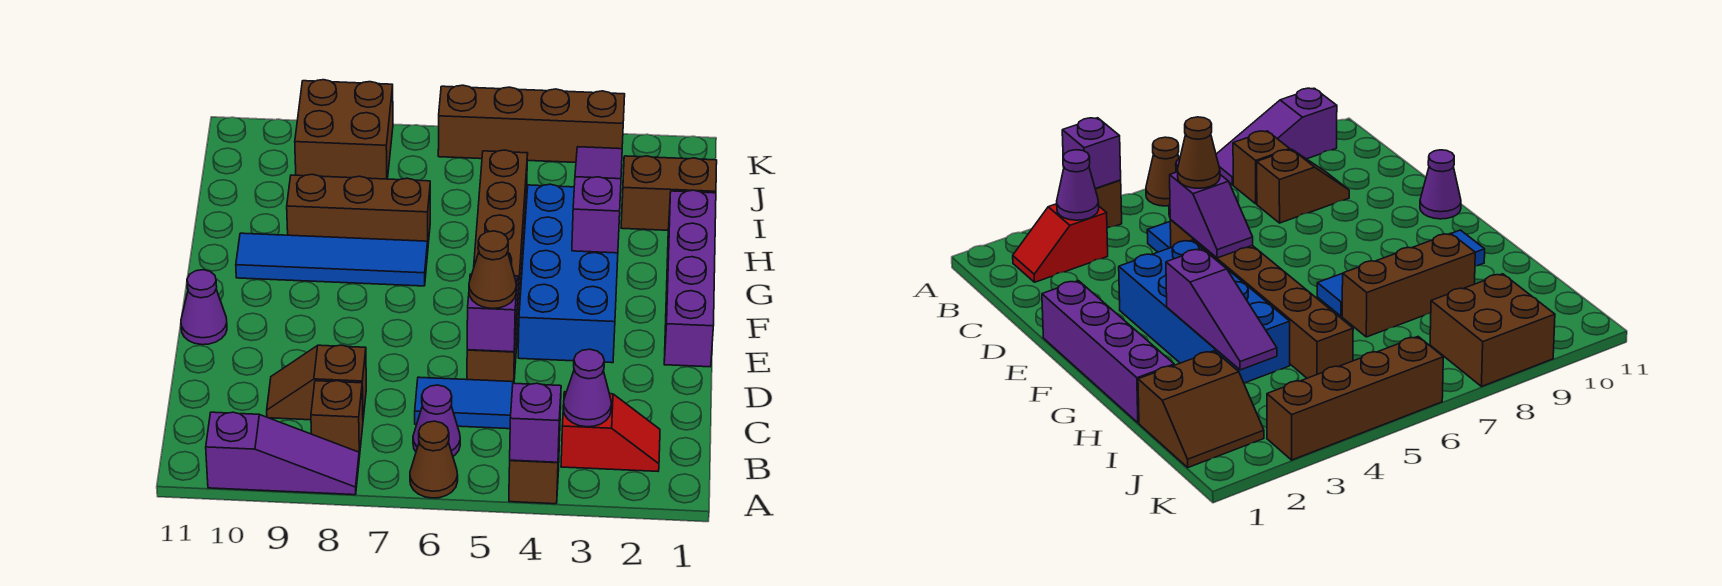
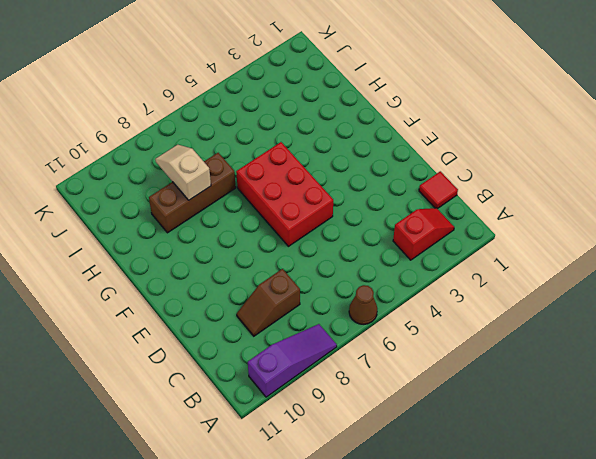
red 1x1 tile [419,171,458,209] -> none
red 2x3 brick [236,142,333,246] -> brown 1x6 brick [467,150,528,382]
tan 1x2 slope [155,145,211,200] -> none
none -> brown 1x1 brick [509,436,560,504]
none -> purple 1x1 cone [413,385,460,456]
none -> brown 1x1 brick [311,381,363,457]

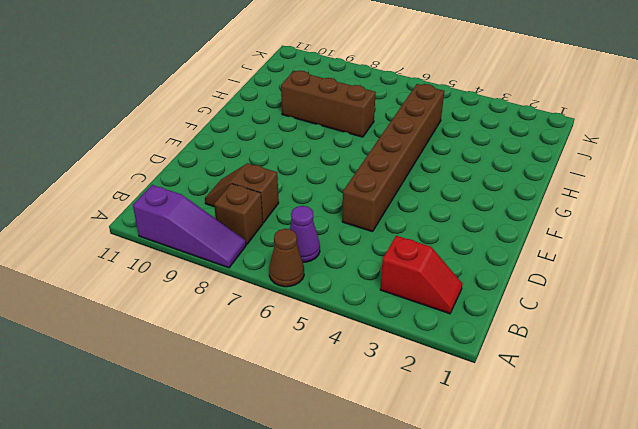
none -> brown 1x1 brick [509,436,560,504]
none -> blue 1x2 tile [415,377,514,429]
none -> purple 1x4 brick [664,190,716,367]

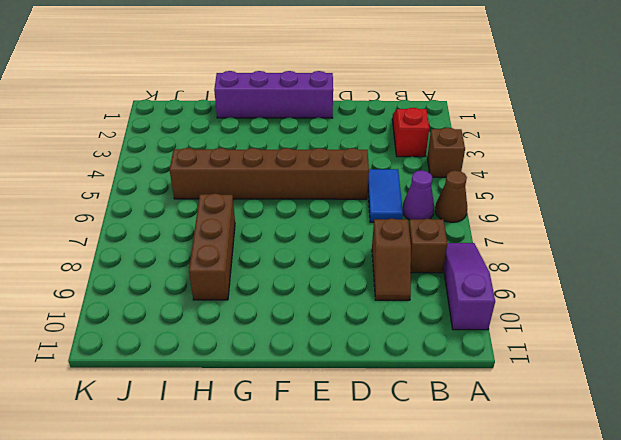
none -> blue 2x4 brick [518,184,618,363]
none -> purple 1x1 cone [181,270,227,345]
none -> blue 1x4 tile [236,233,428,286]

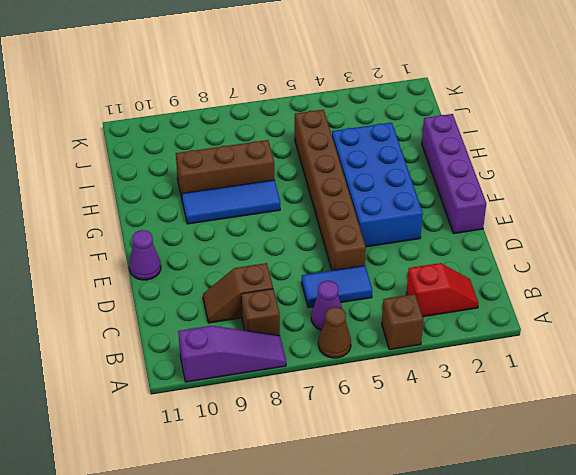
blue 1x3 tile [182,180,280,224] -> blue 1x4 tile [236,233,428,286]
none -> brown 2x2 slope [621,156,717,230]
none -> brown 2x2 brick [295,80,393,179]
none -> brown 1x4 brick [438,85,625,162]

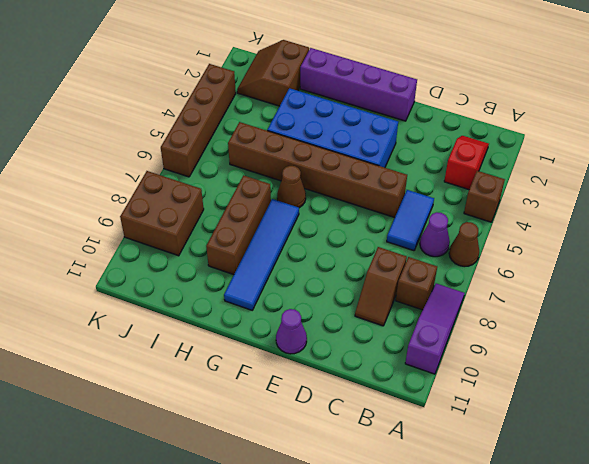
brown 1x1 cone [277,166,306,208] -> brown 1x1 cone moved to [469,231,516,308]
none -> purple 1x1 brick [510,383,561,462]
none -> purple 1x1 cone [563,349,612,427]
none -> purple 1x2 slope [467,274,519,352]

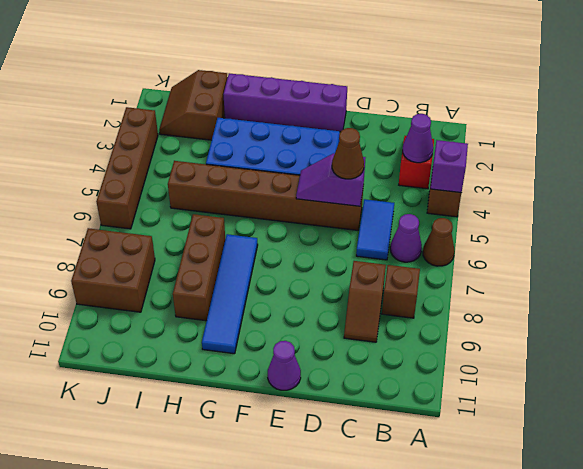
none -> purple 1x3 slope [206,412,359,495]
none -> purple 1x3 slope [572,147,622,253]

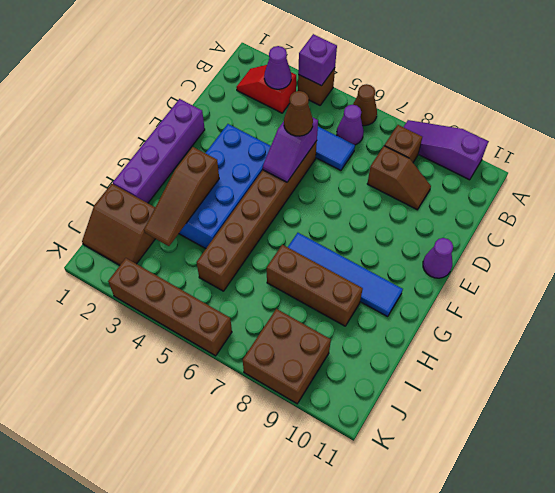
brown 1x3 slope [144,147,219,246] -> purple 1x3 slope [572,147,622,253]

